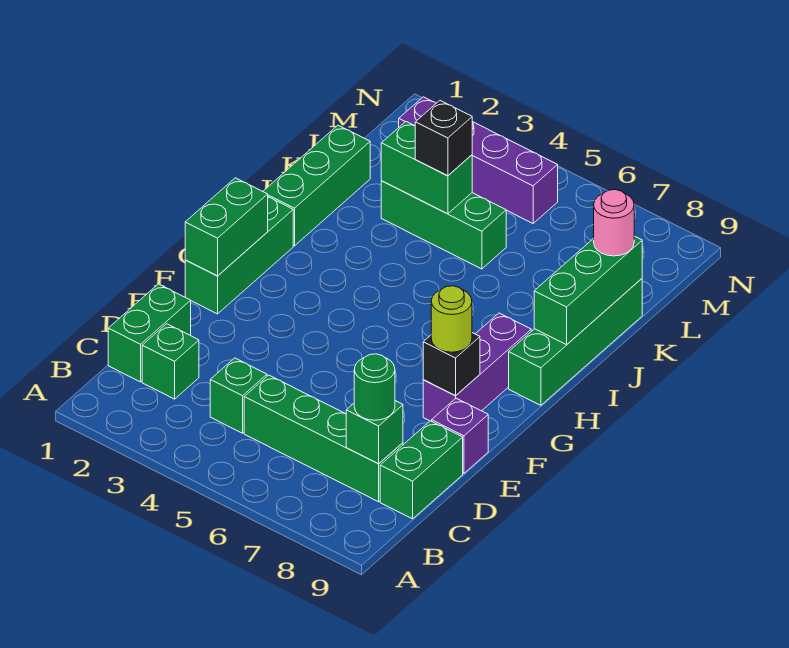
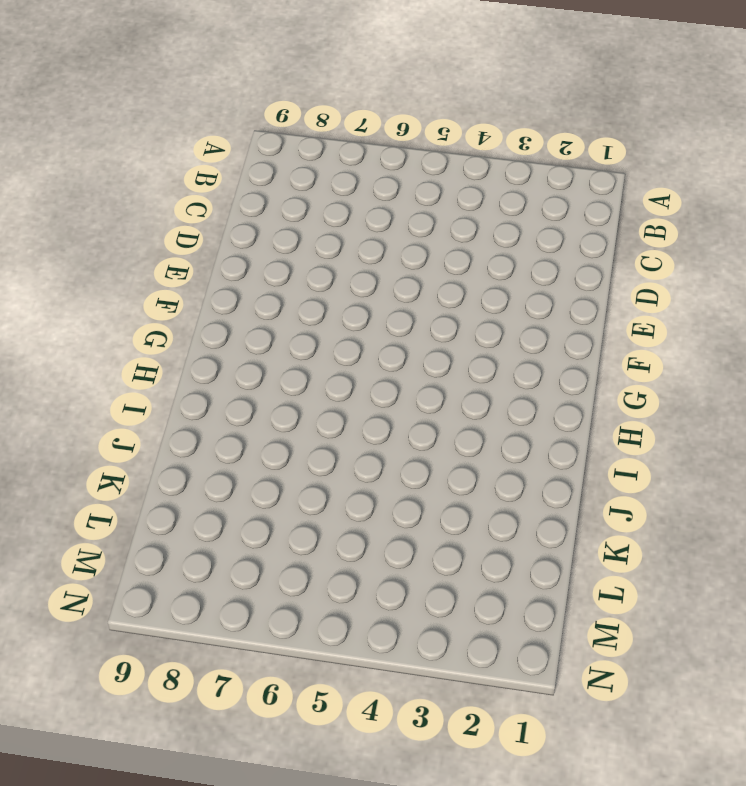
none -> green 1x2 brick [108,284,191,382]
none -> green 1x1 brick [142,324,199,399]
none -> green 1x1 brick [210,358,267,433]

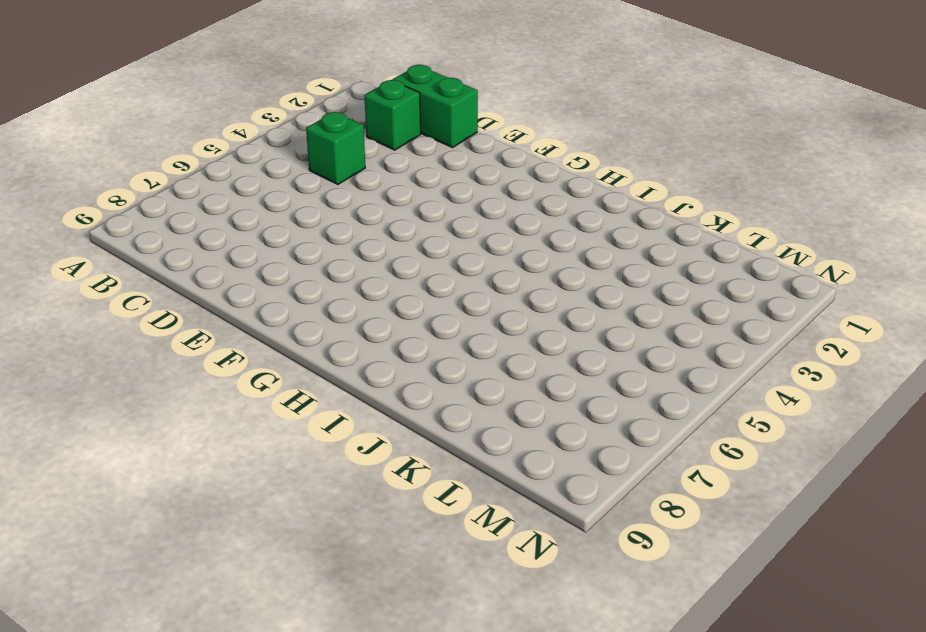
none -> green 1x4 brick [244,375,403,502]
none -> green 1x2 brick [380,421,463,519]
none -> purple 1x1 brick [432,398,488,473]

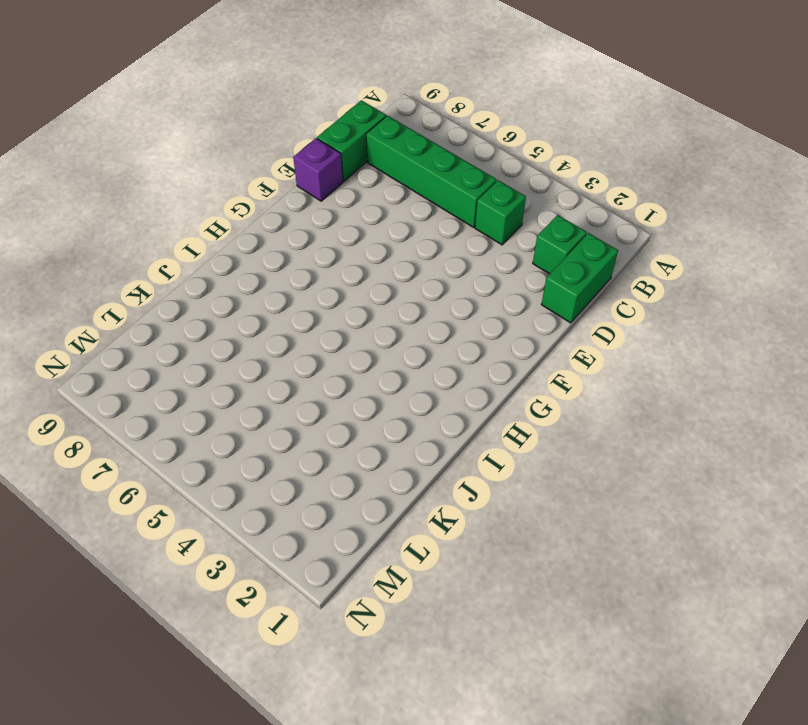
none -> green 1x3 brick [185,197,293,314]
none -> purple 1x3 brick [423,313,531,421]
none -> green 1x4 brick [509,279,642,405]

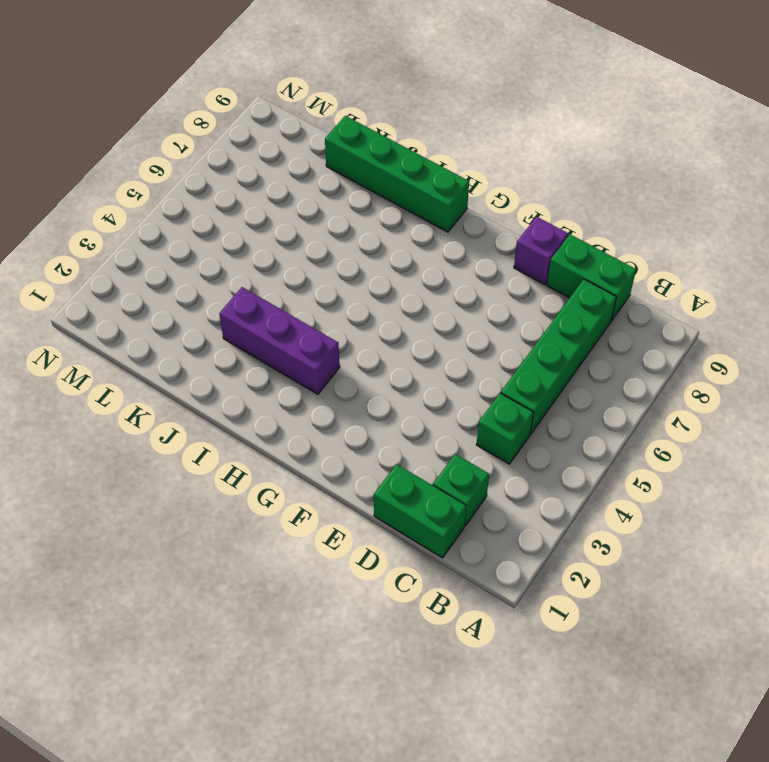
purple 1x3 brick [219,287,340,394] -> purple 1x3 brick moved to [423,313,531,421]
none -> green 1x3 brick [185,197,293,314]
none -> green 1x3 brick [263,125,370,246]
none -> green 1x3 brick [381,181,506,269]

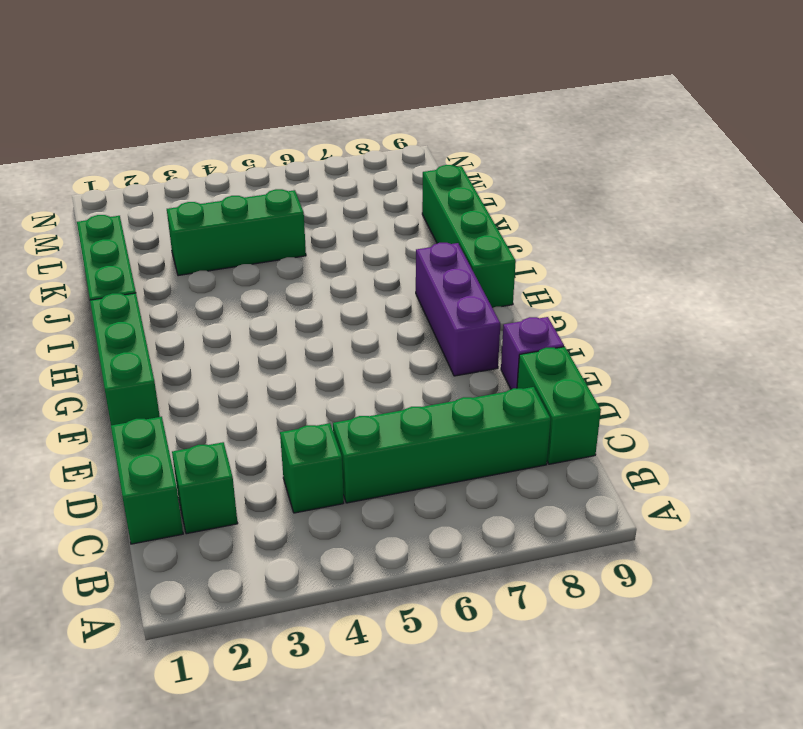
none -> purple 1x4 brick [399,97,558,223]
none -> green 1x1 brick [346,401,403,464]
none -> green 1x2 brick [185,178,268,276]

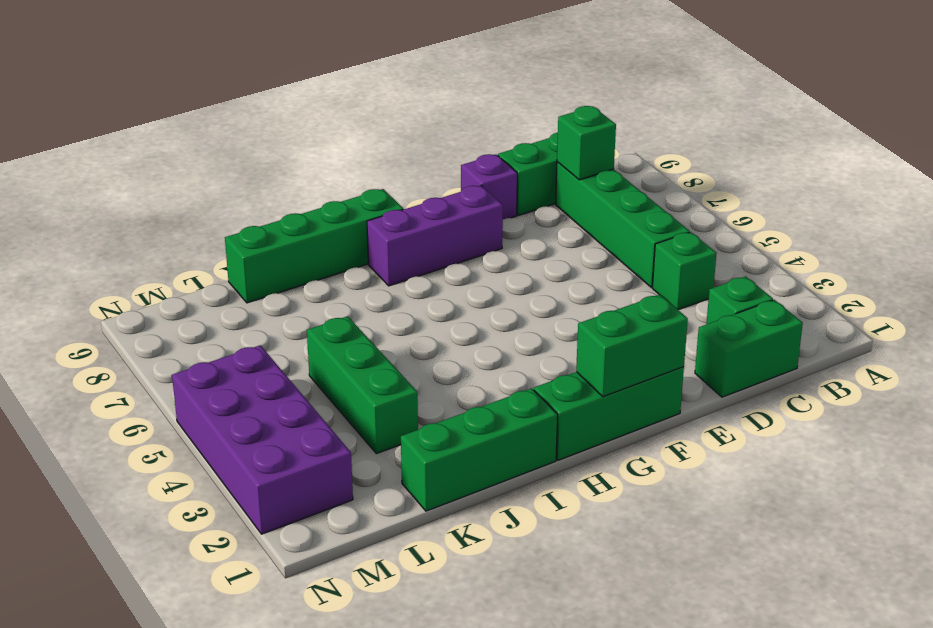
purple 2x4 brick [172,345,353,534] -> purple 1x4 brick [399,97,558,223]
none -> black 1x1 brick [423,333,480,396]
none -> green 1x3 brick [534,236,642,345]
none -> green 1x2 brick [381,122,472,214]

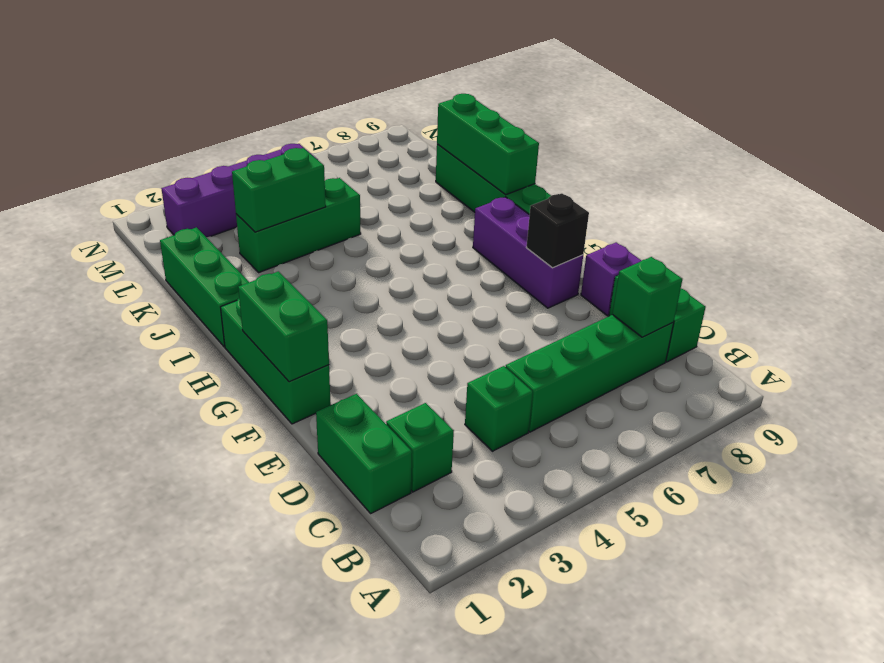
none -> green 1x1 round brick [354,354,395,420]
none -> lime 1x1 round brick [431,286,472,352]
none -> black 1x1 brick [415,101,472,176]

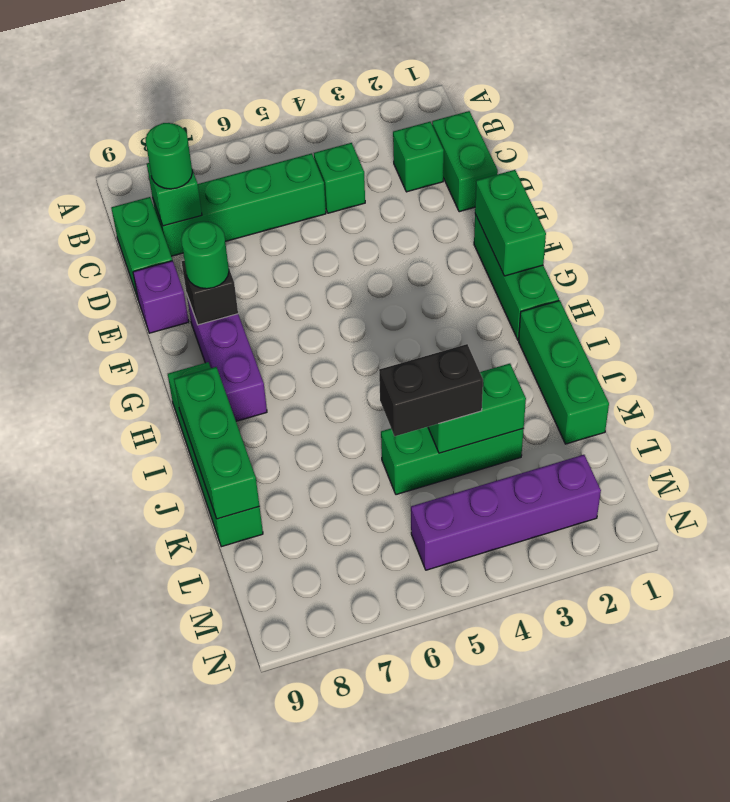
green 1x1 round brick [181,221,229,289] -> lime 1x1 round brick [431,286,472,352]
black 1x2 brick [379,344,483,436] -> black 1x1 brick [415,101,472,176]
none -> pink 1x1 round brick [594,190,634,256]

